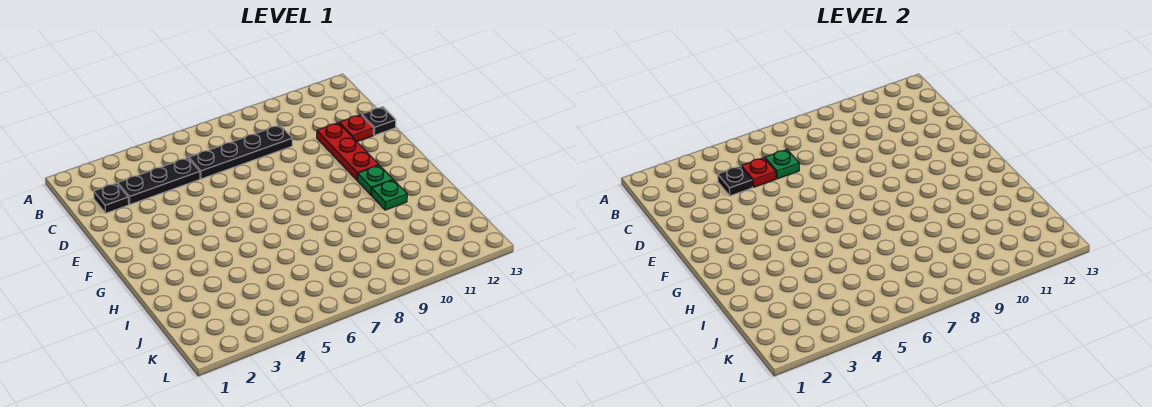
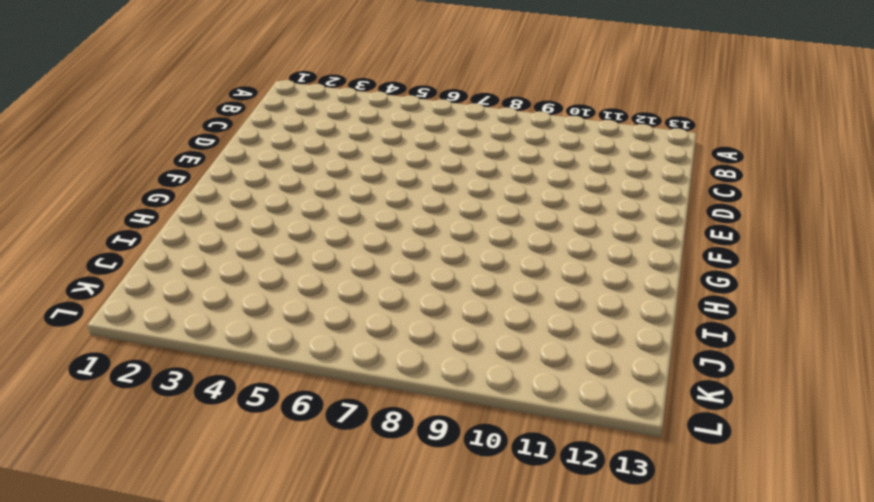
none -> black 1x1 plate [94,183,129,213]
none -> black 1x3 plate [118,158,200,204]

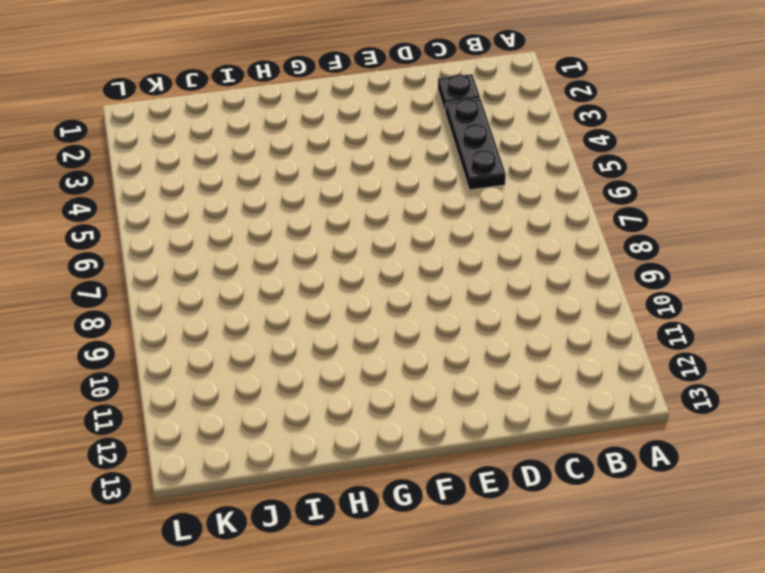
none -> black 1x4 plate [189,125,292,179]
none -> red 1x3 plate [317,123,379,180]

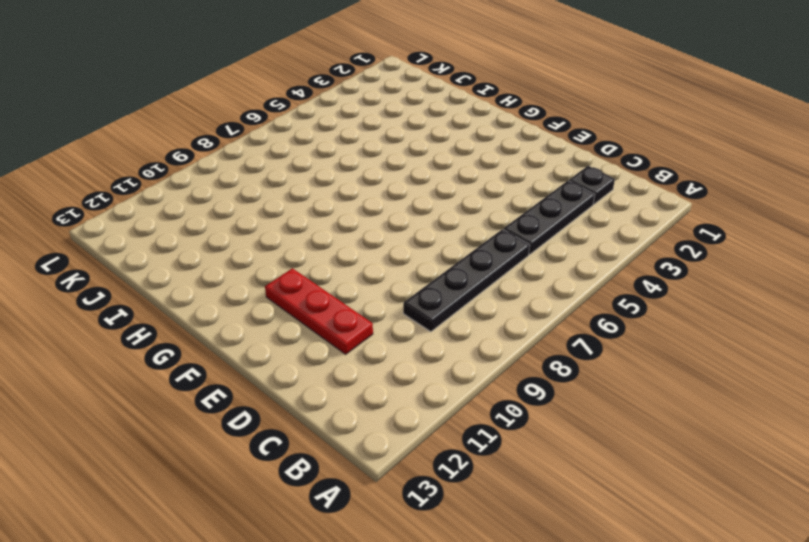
none -> red 1x1 plate [339,115,374,142]
none -> black 1x1 plate [361,107,396,135]

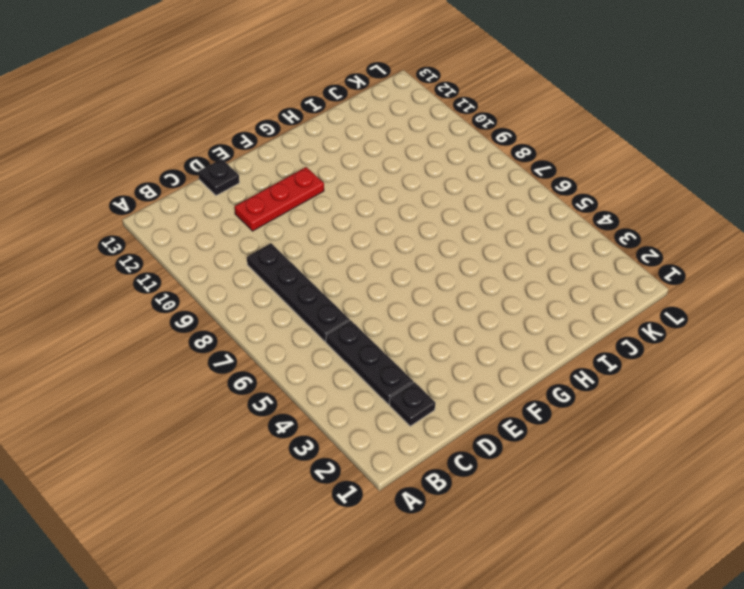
none -> red 1x1 plate [339,115,374,142]
none -> green 1x1 plate [358,165,393,195]

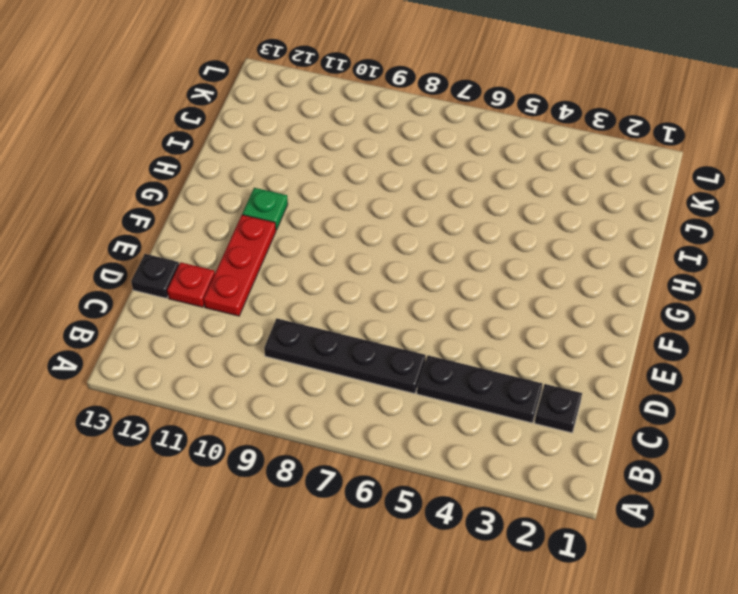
none -> green 1x1 plate [372,180,407,210]
none -> black 1x1 plate [718,166,752,196]

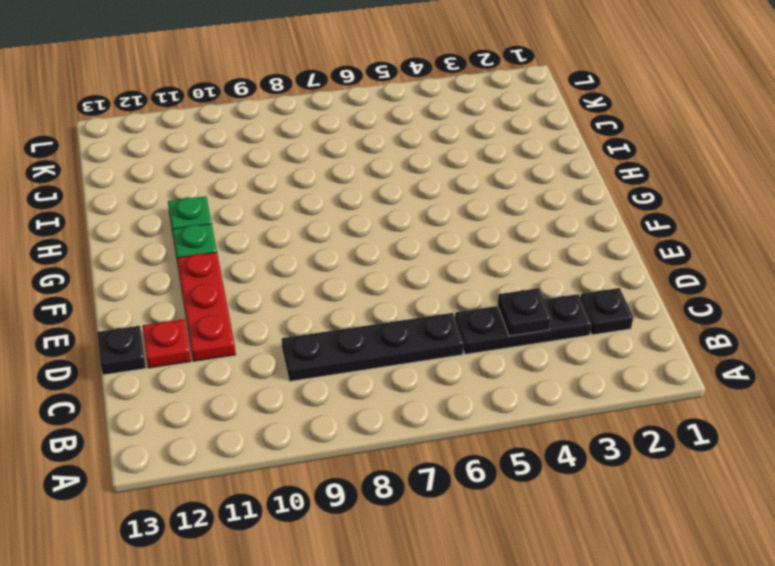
none -> red 1x1 plate [741,158,776,187]
none -> green 1x1 plate [765,150,799,179]

